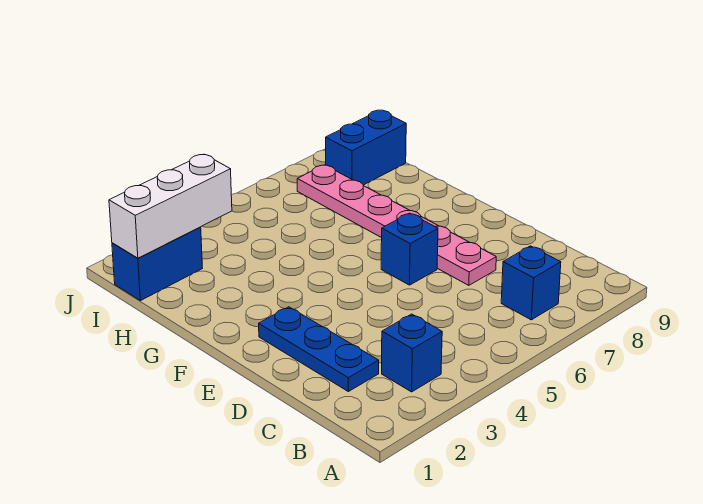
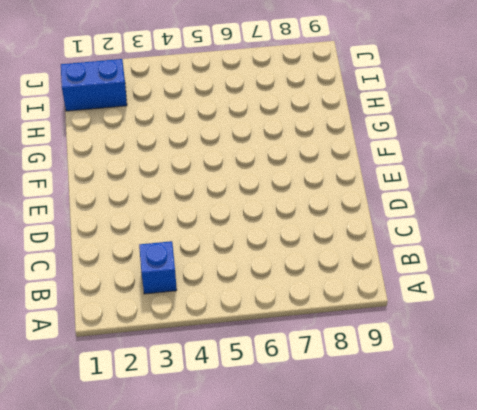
none -> blue 1x1 brick [501,246,561,320]
none -> blue 1x3 plate [259,307,379,391]

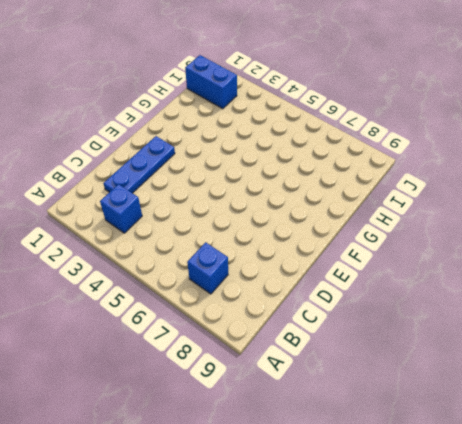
none -> pink 1x6 plate [297,165,496,285]
none -> blue 1x1 brick [381,213,438,285]

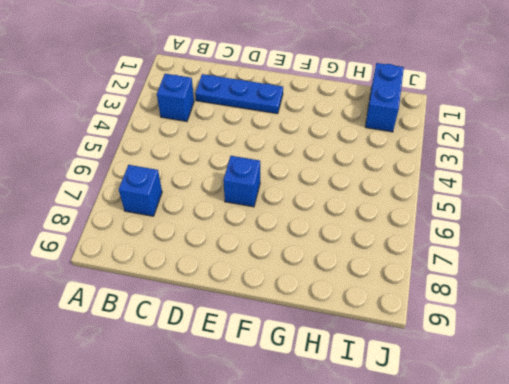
none -> pink 1x6 plate [297,165,496,285]
none -> blue 1x2 brick [326,110,406,185]

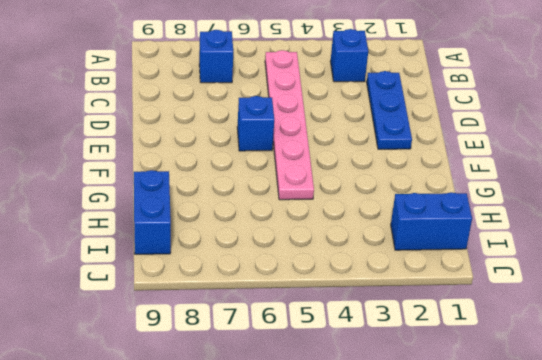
pink 1x6 plate [265,50,314,200] -> pink 1x6 plate moved to [297,165,496,285]
blue 1x2 brick [134,170,171,254] -> blue 1x2 brick turned to [326,110,406,185]
none -> white 1x3 brick [109,155,232,258]

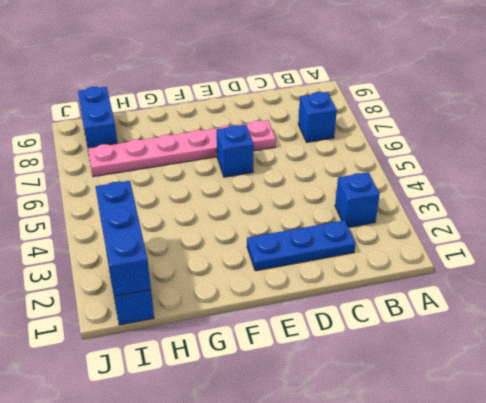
blue 1x3 brick [95,181,151,296] -> white 1x3 brick [109,155,232,258]

